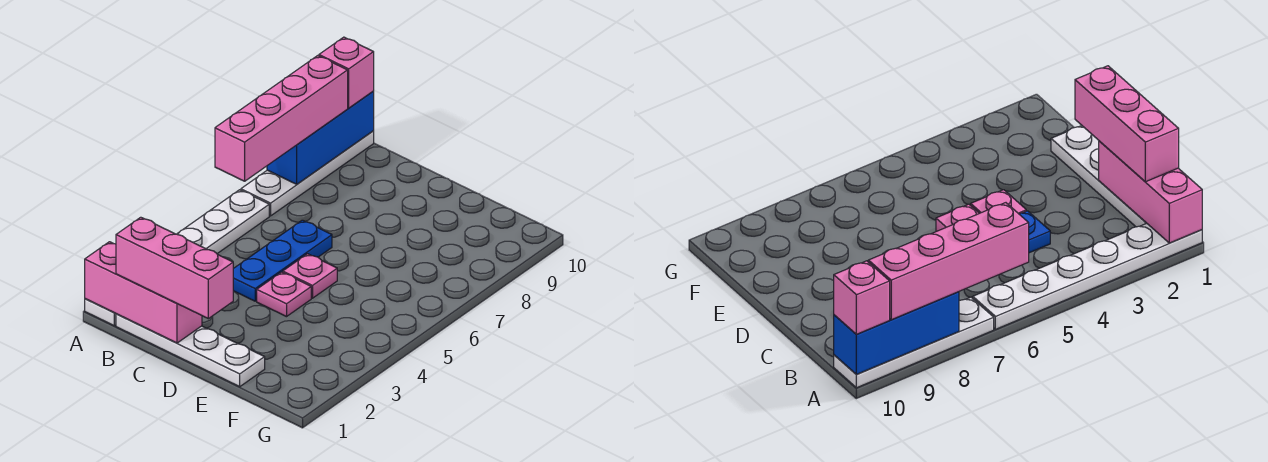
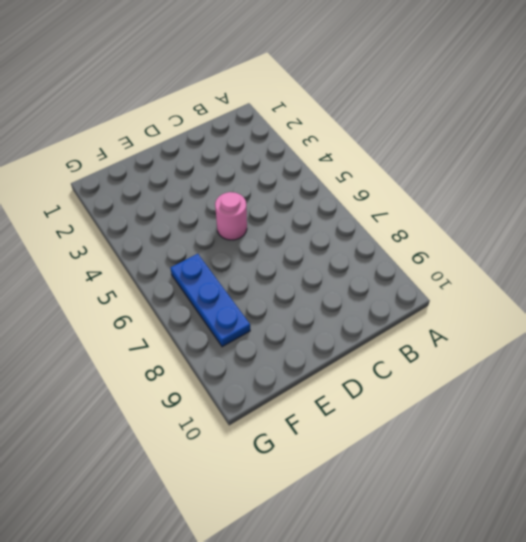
pink 1x1 round brick [215,192,247,240] -> pink 1x1 plate [283,254,337,298]
blue 1x3 plate [170,254,250,347] -> blue 1x3 plate moved to [233,220,332,301]
none -> white 1x6 plate [85,190,269,326]
none -> white 1x4 plate [241,131,374,216]

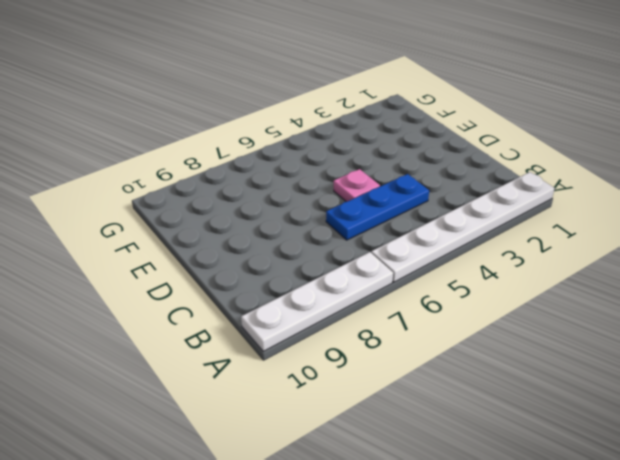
none -> white 1x4 plate [116,314,265,387]
none -> pink 1x1 plate [257,272,311,317]

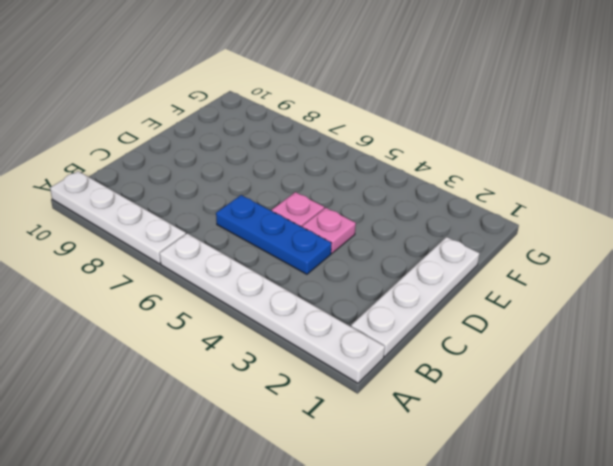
none -> pink 1x3 brick [85,242,202,343]
none -> blue 1x3 brick [267,92,374,184]

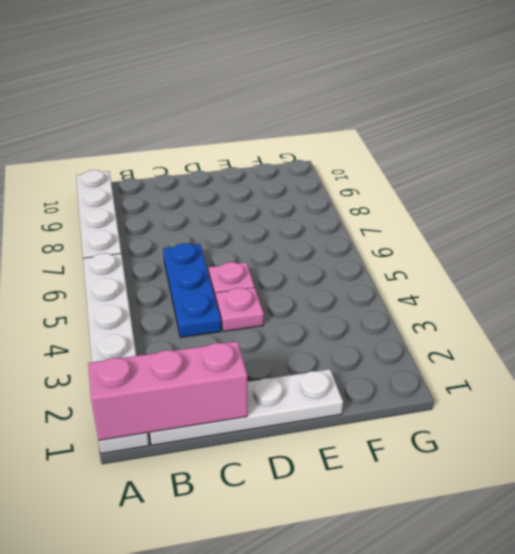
none -> blue 1x3 brick [267,92,374,184]
none -> pink 1x4 brick [215,56,348,181]

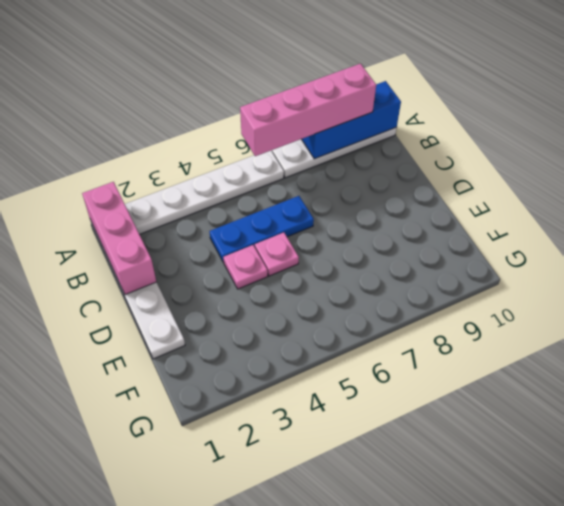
none -> pink 1x1 brick [319,37,374,108]
none -> pink 1x3 brick [116,217,233,319]

